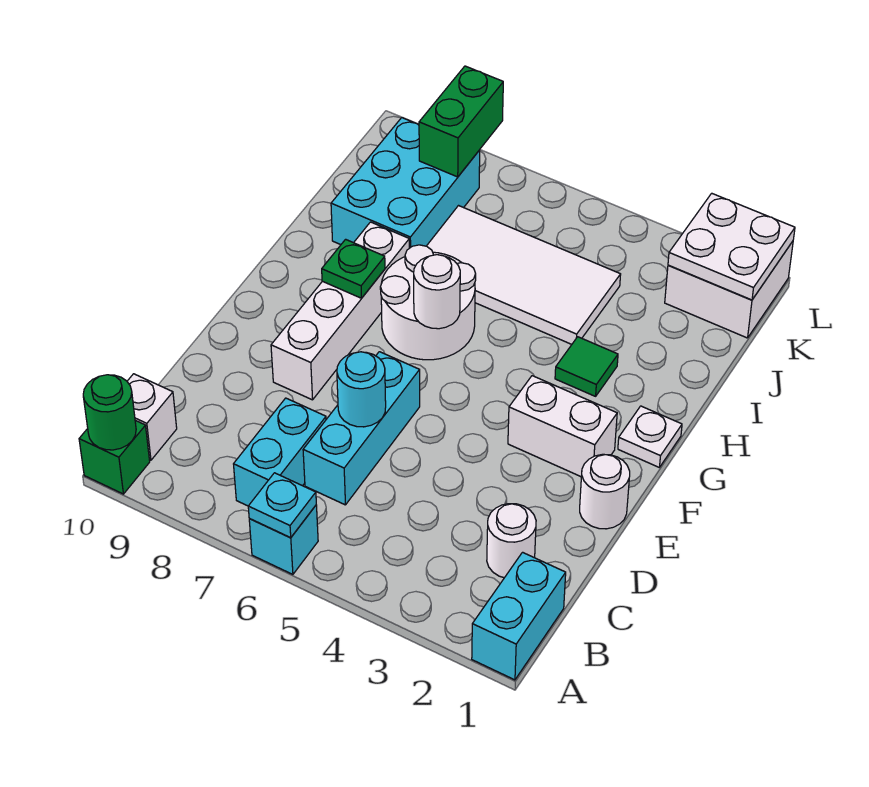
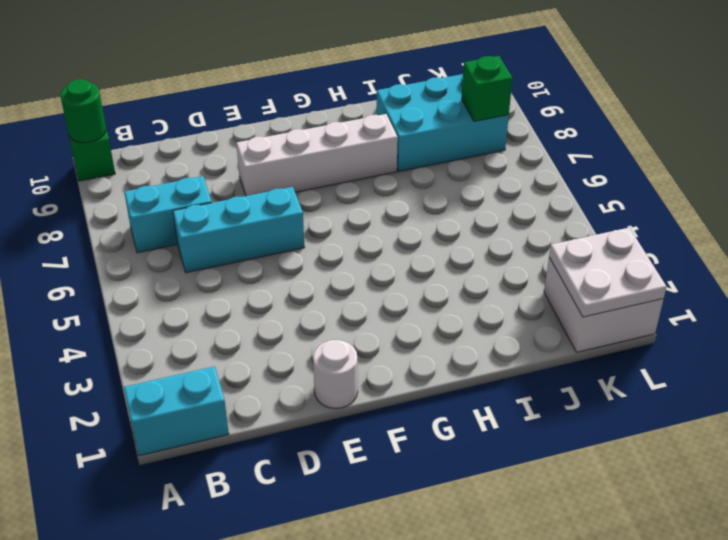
green 1x1 brick [462,56,513,122] -> green 1x2 brick [419,66,503,177]
none -> cyan 1x1 brick [249,505,318,574]
none -> white 1x1 brick [127,374,177,460]
none -> white 1x1 round brick [487,504,536,578]

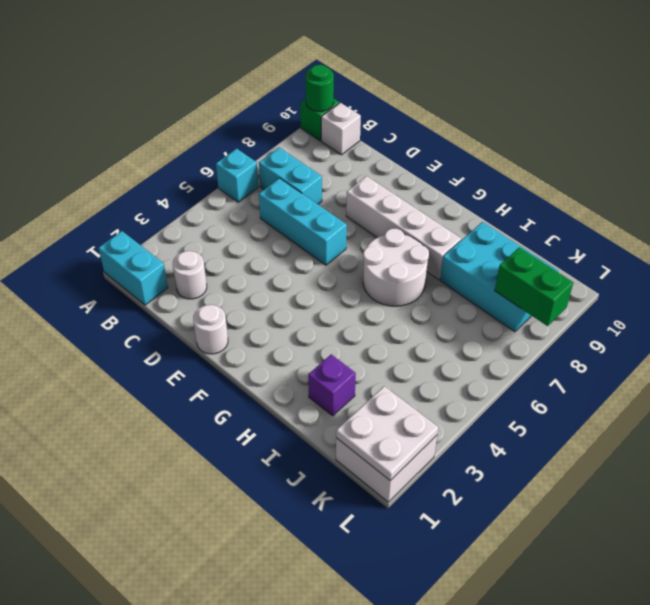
purple 1x1 brick [308,354,356,416] -> none
none -> white 1x2 brick [508,376,617,477]
none -> white 1x1 plate [618,406,682,467]
none -> green 1x1 tile [555,337,618,396]

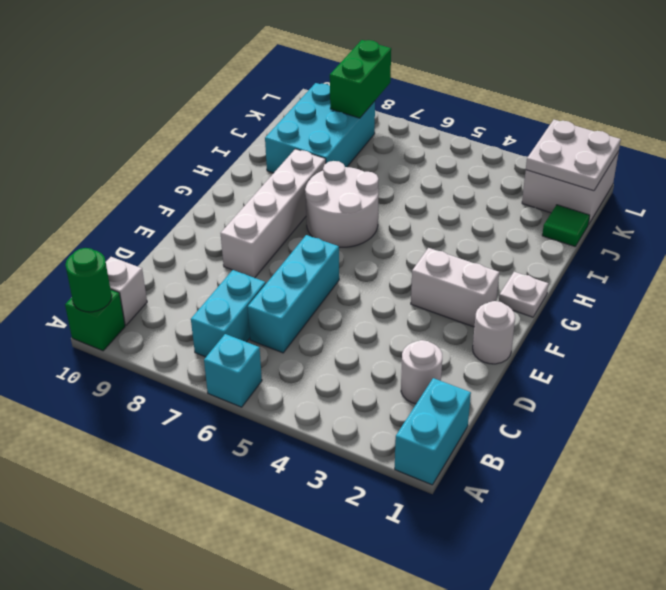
green 1x1 tile [542,205,590,247] -> green 1x1 tile moved to [555,337,618,396]
none -> white 2x4 tile [427,206,621,344]
none -> cyan 1x1 plate [248,473,316,538]
none -> cyan 1x1 round brick [337,352,386,427]

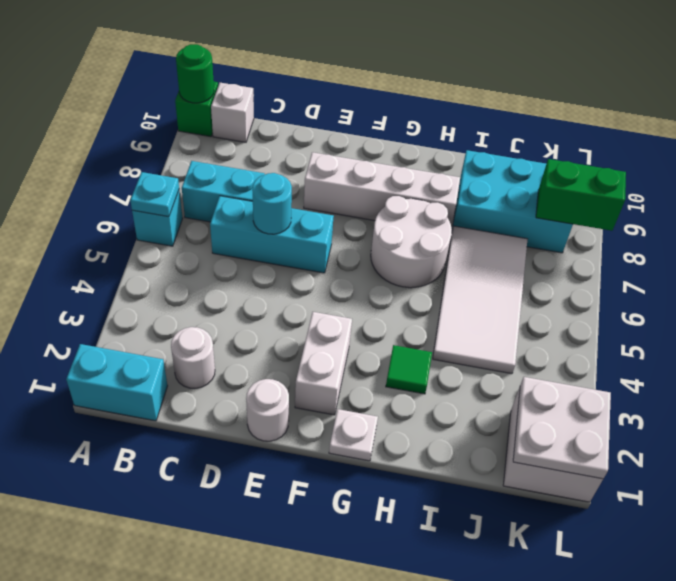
none -> white 1x1 round brick [414,255,460,329]
none -> green 1x1 plate [322,239,385,298]

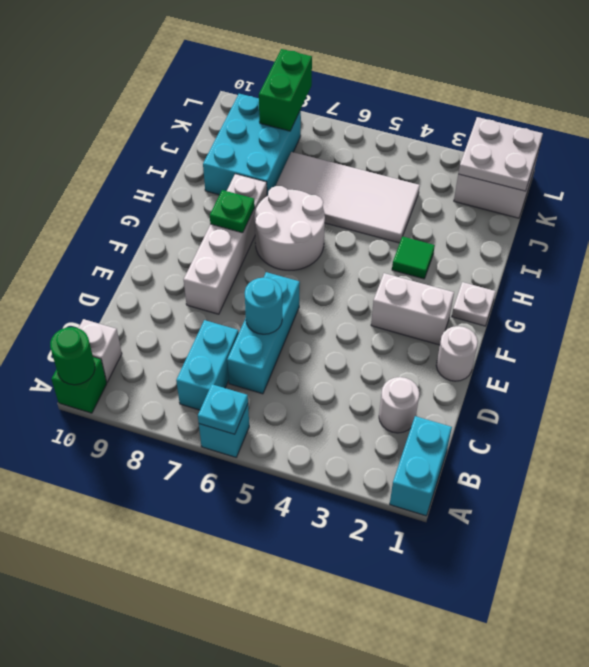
none -> white 1x1 round brick [414,255,460,329]

